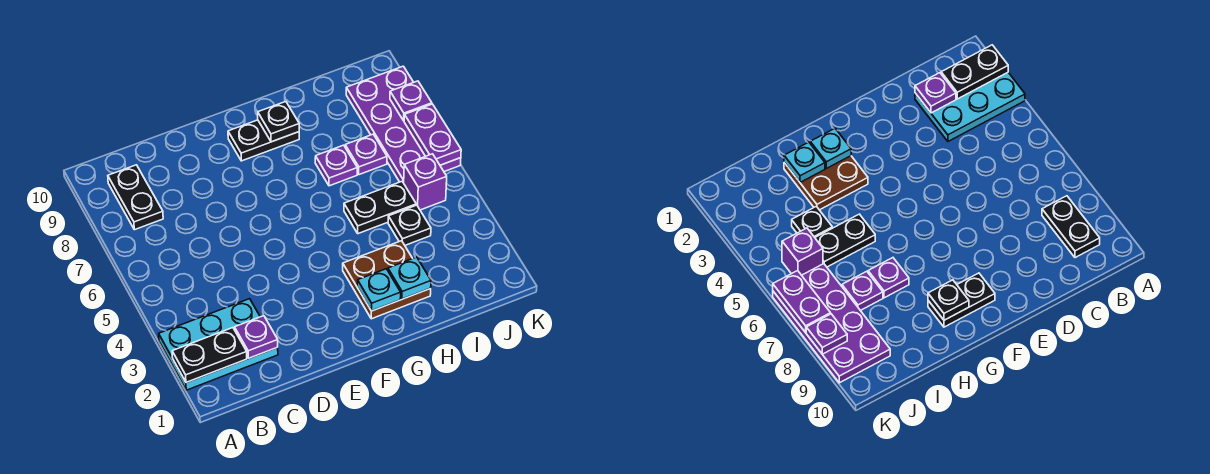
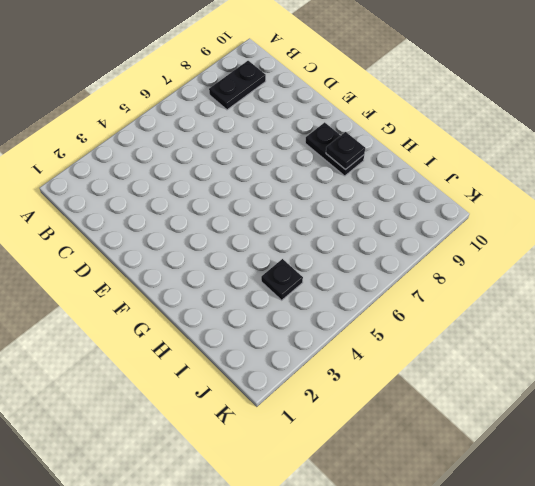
none -> cyan 2x3 plate [159,299,278,390]
none -> brown 2x2 plate [343,241,431,319]
none -> black 1x2 plate [344,182,416,234]

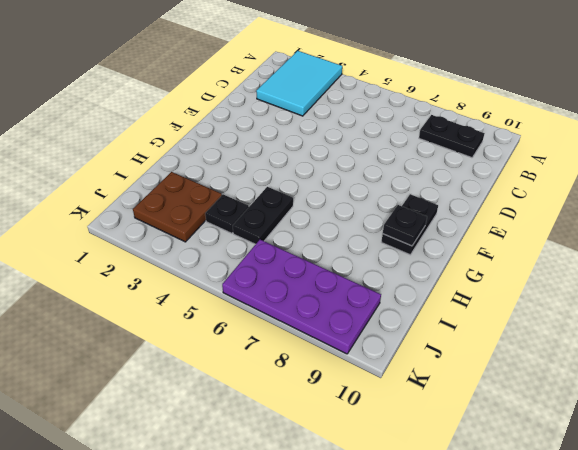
cyan 2x3 tile [256,51,342,116] -> cyan 2x3 plate [159,299,278,390]
brown 2x2 plate [133,172,222,242] -> brown 2x2 plate moved to [343,241,431,319]
none -> purple 1x1 plate [315,145,357,186]
none -> purple 1x1 plate [345,134,387,175]
none -> purple 1x1 brick [404,154,447,210]

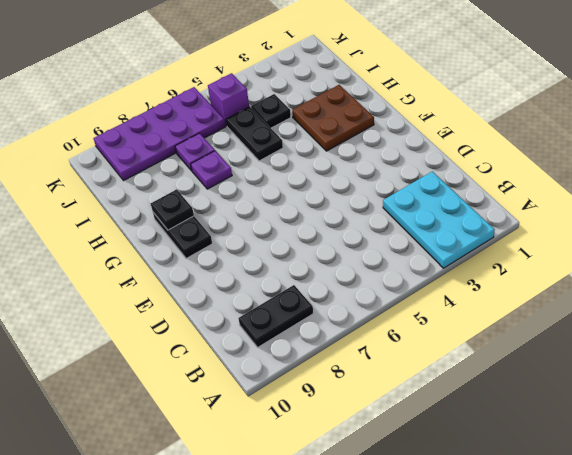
none -> black 1x2 plate [172,328,247,382]
none -> purple 1x1 plate [235,316,278,358]
none -> cyan 1x1 plate [357,269,401,311]

